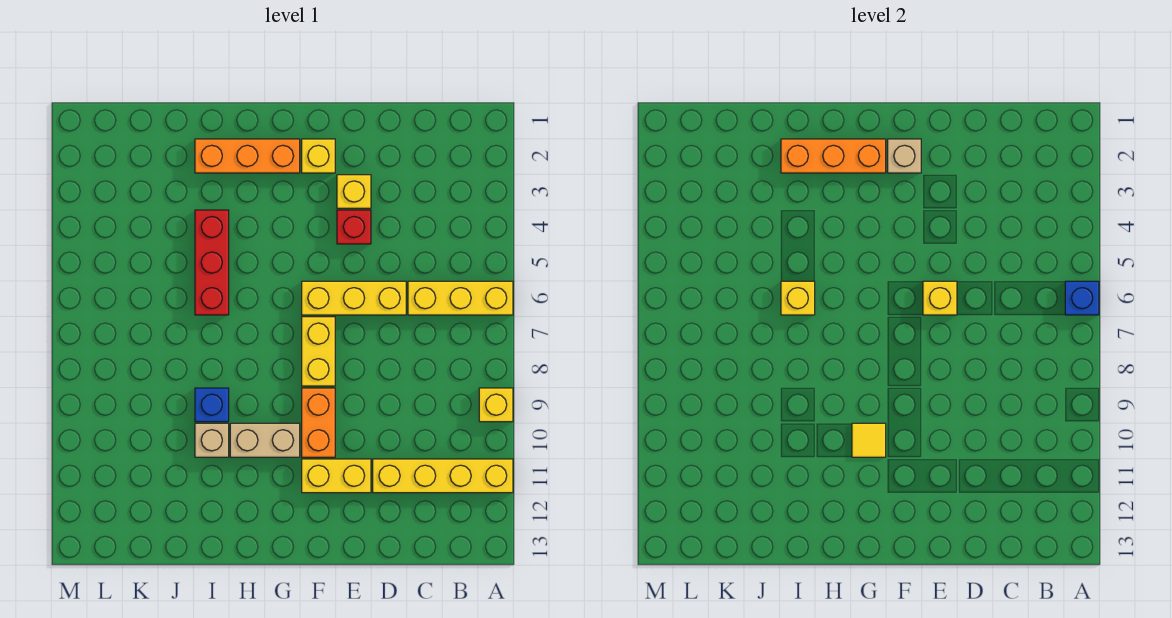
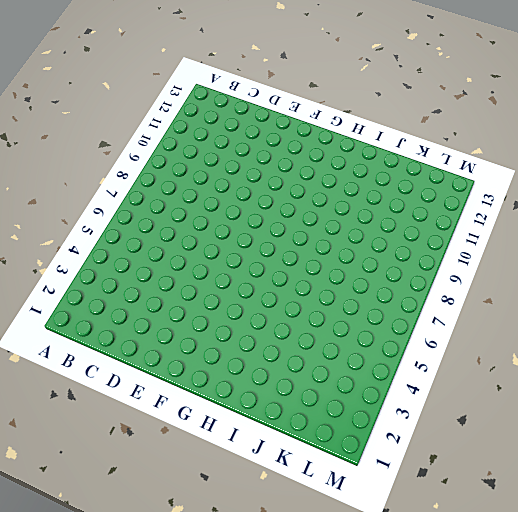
none -> yellow 1x3 brick [408,281,513,315]
none -> yellow 1x1 brick [479,388,513,422]
none -> yellow 1x4 brick [373,459,513,493]

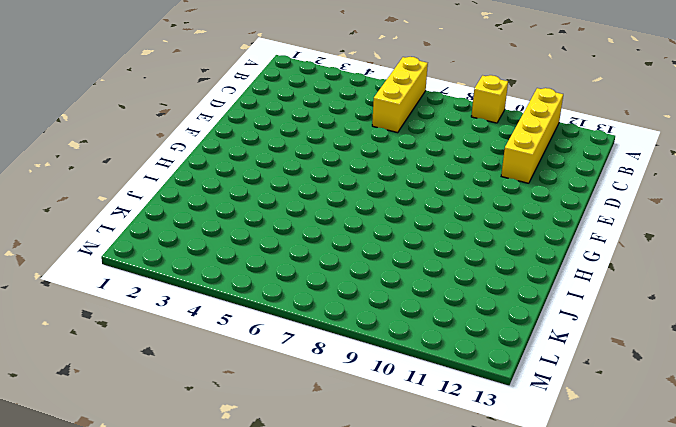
none -> yellow 1x3 brick [302,281,406,315]
none -> yellow 1x1 brick [337,175,371,208]
none -> red 1x1 brick [337,210,371,244]

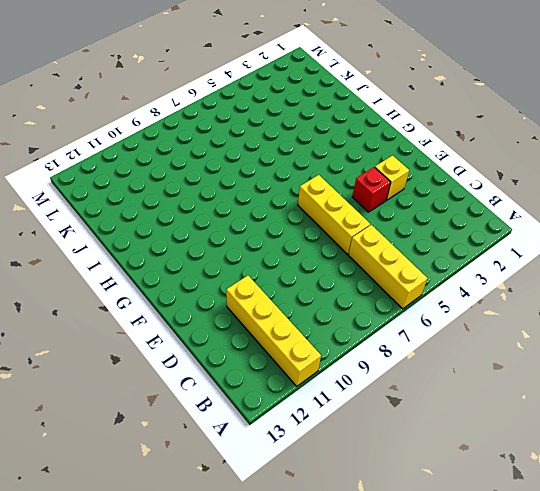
none -> yellow 1x1 brick [479,388,513,422]
none -> yellow 1x2 brick [302,459,371,493]
none -> yellow 1x1 brick [302,139,335,173]

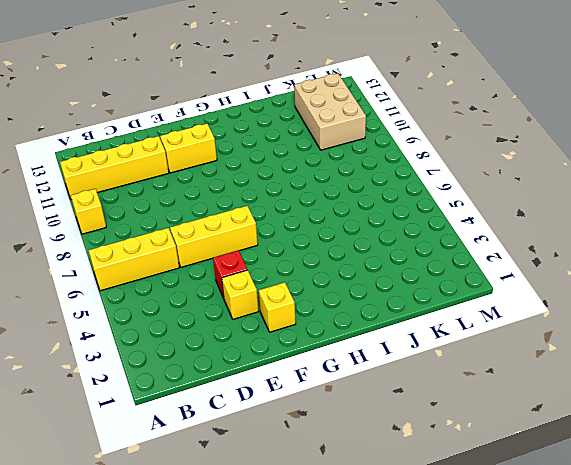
tan 2x3 brick [294,73,366,150] -> none
none -> yellow 1x2 brick [302,317,335,386]
none -> orange 1x2 brick [302,388,335,457]
none -> orange 1x3 brick [195,139,300,173]

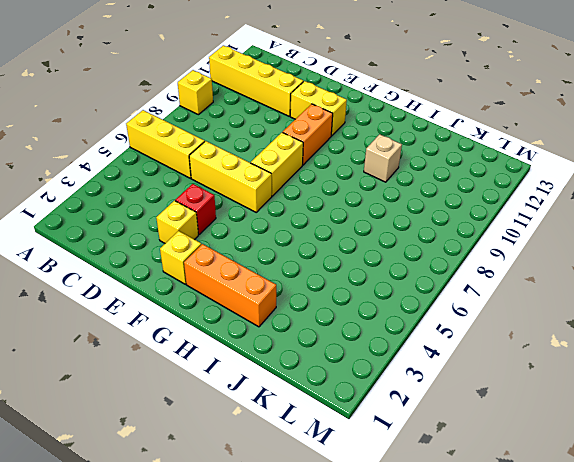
none -> tan 1x2 brick [230,423,300,457]
none -> red 1x3 brick [195,210,229,315]
none -> blue 1x1 brick [195,388,229,422]

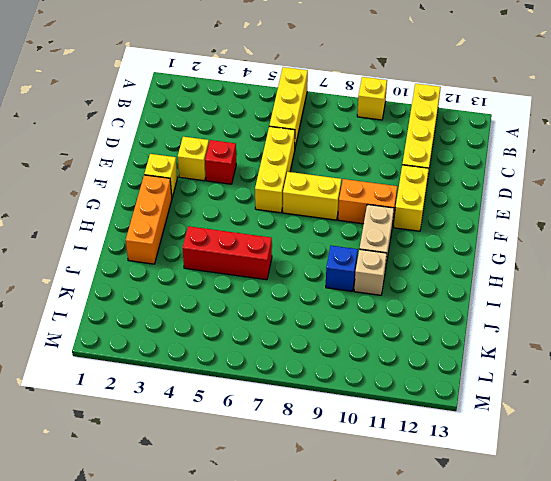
none -> blue 1x1 brick [1065,281,1099,315]
none -> yellow 1x1 brick [923,281,957,315]
none -> tan 1x1 brick [888,139,921,173]

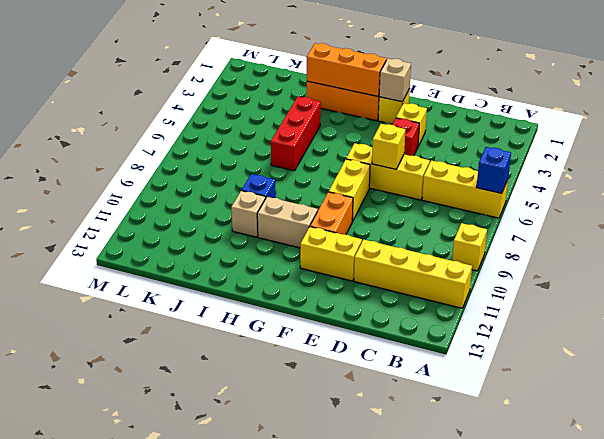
none -> yellow 1x1 tile [852,423,886,457]
none -> yellow 1x1 brick [781,281,815,315]

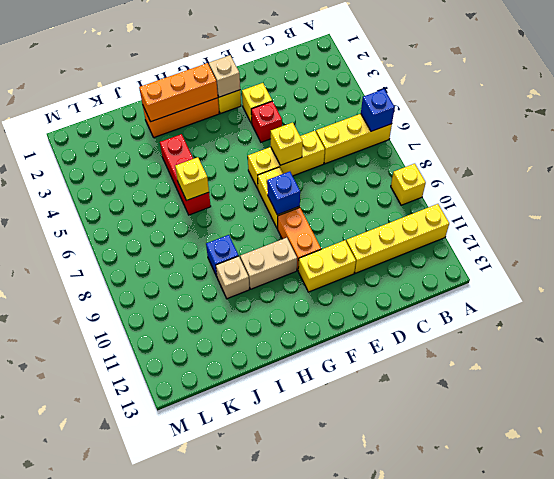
blue 1x1 brick [267,172,300,215] -> none
none -> yellow 1x1 tile [852,423,886,457]

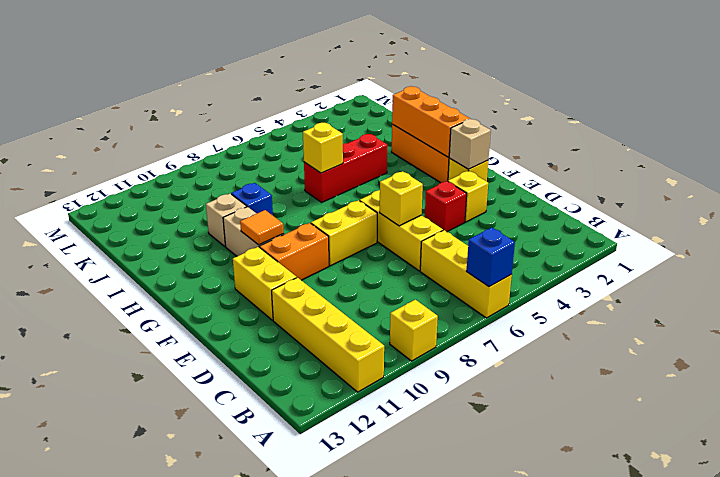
orange 1x1 tile [240,210,284,245] -> yellow 1x1 tile [852,423,886,457]

